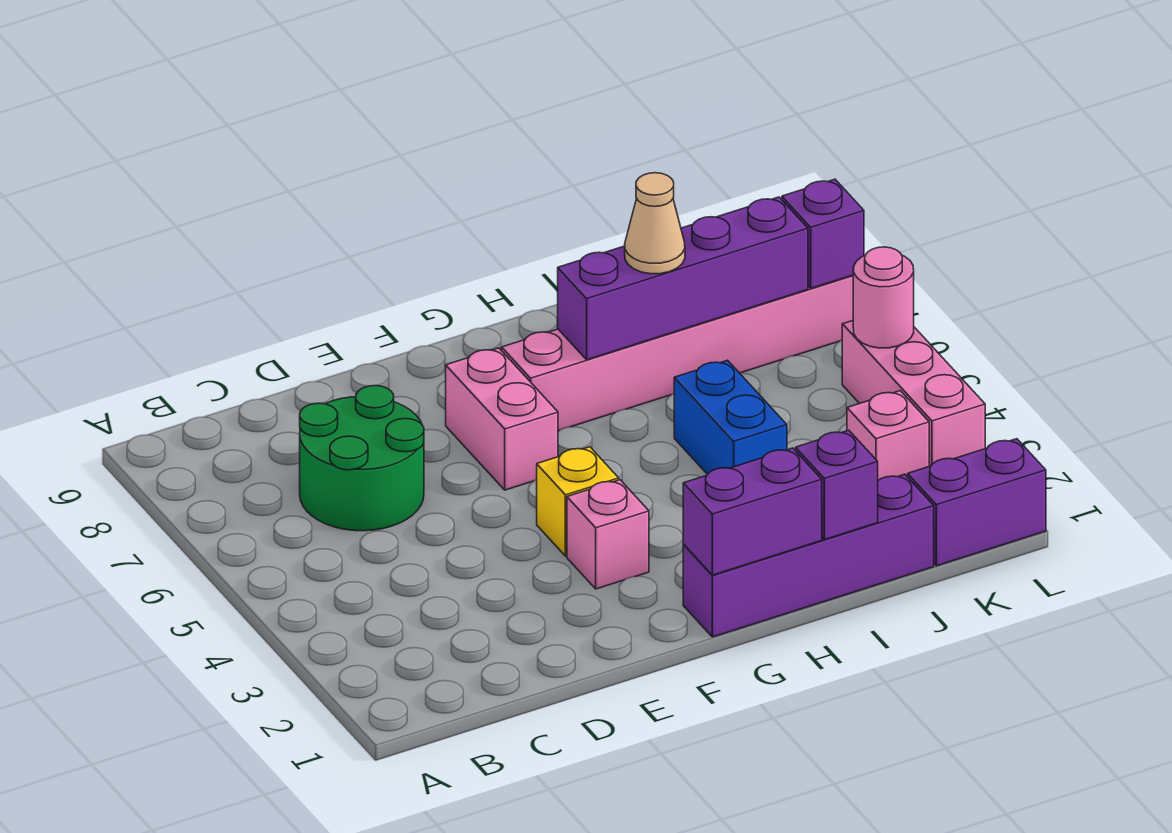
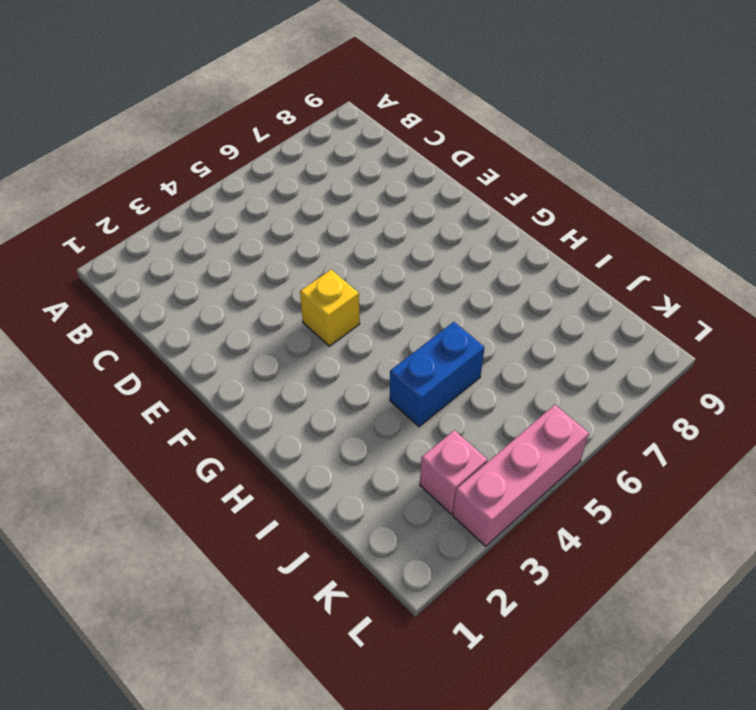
none -> green 2x2 round brick [300,386,424,531]
none -> pink 1x1 brick [567,480,649,589]
none -> pink 1x2 brick [446,348,558,490]

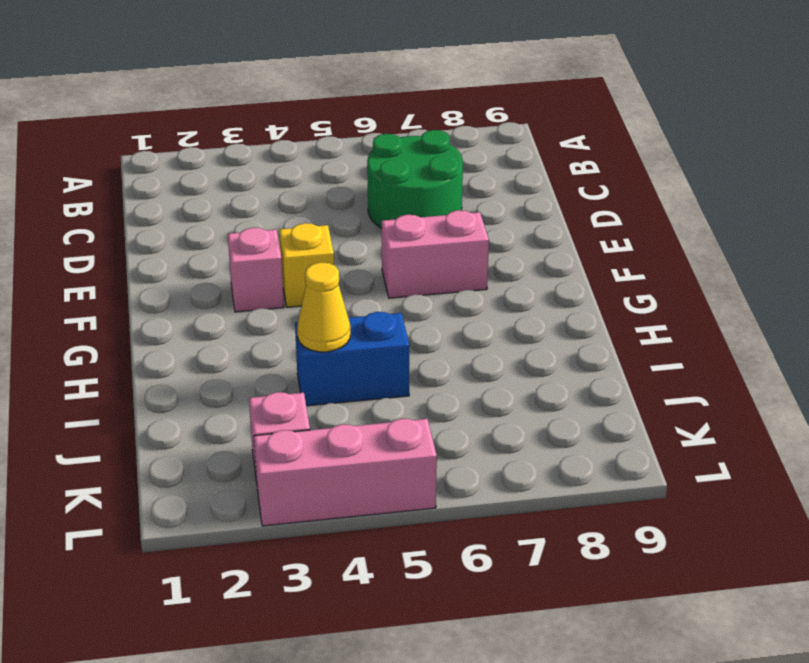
yellow 1x1 cone [297,262,350,352] -> none
none -> purple 1x4 brick [683,474,934,637]
none -> pink 1x6 brick [502,275,853,431]
none -> purple 1x2 brick [908,439,1046,566]

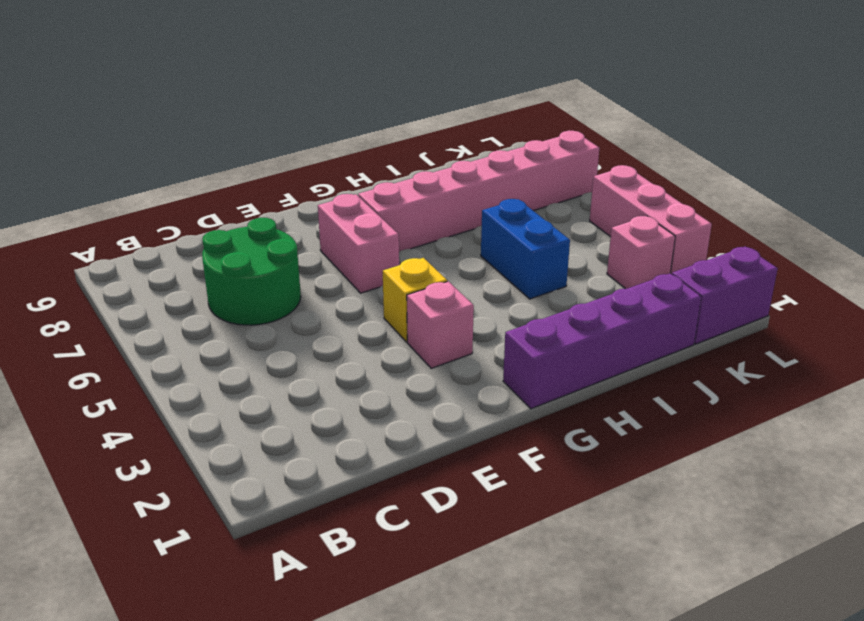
none -> purple 1x2 brick [683,448,822,575]
none -> purple 1x4 brick [558,197,808,360]
none -> purple 1x1 brick [796,430,878,540]

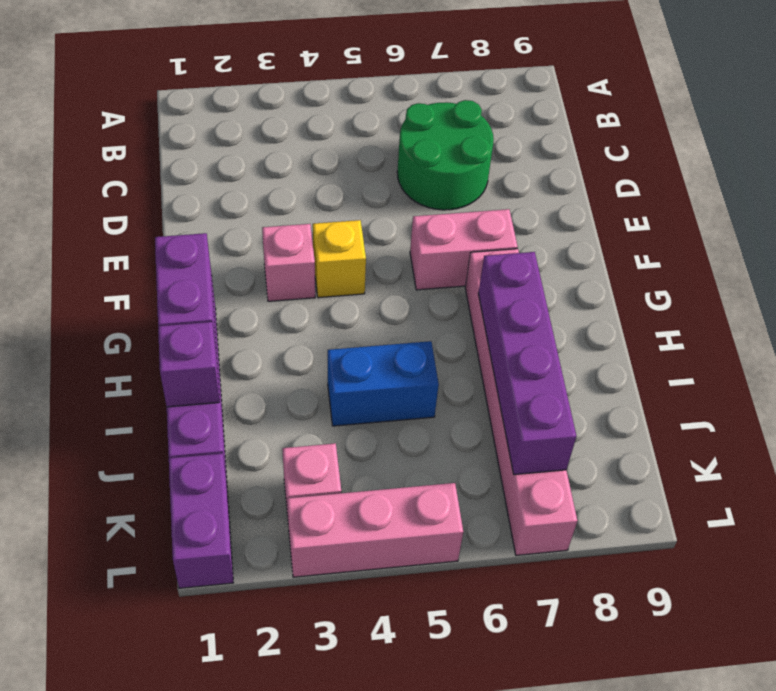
none -> pink 1x1 round brick [853,247,914,348]
none -> purple 1x1 brick [782,179,864,288]
none -> tan 1x1 cone [625,173,685,274]

